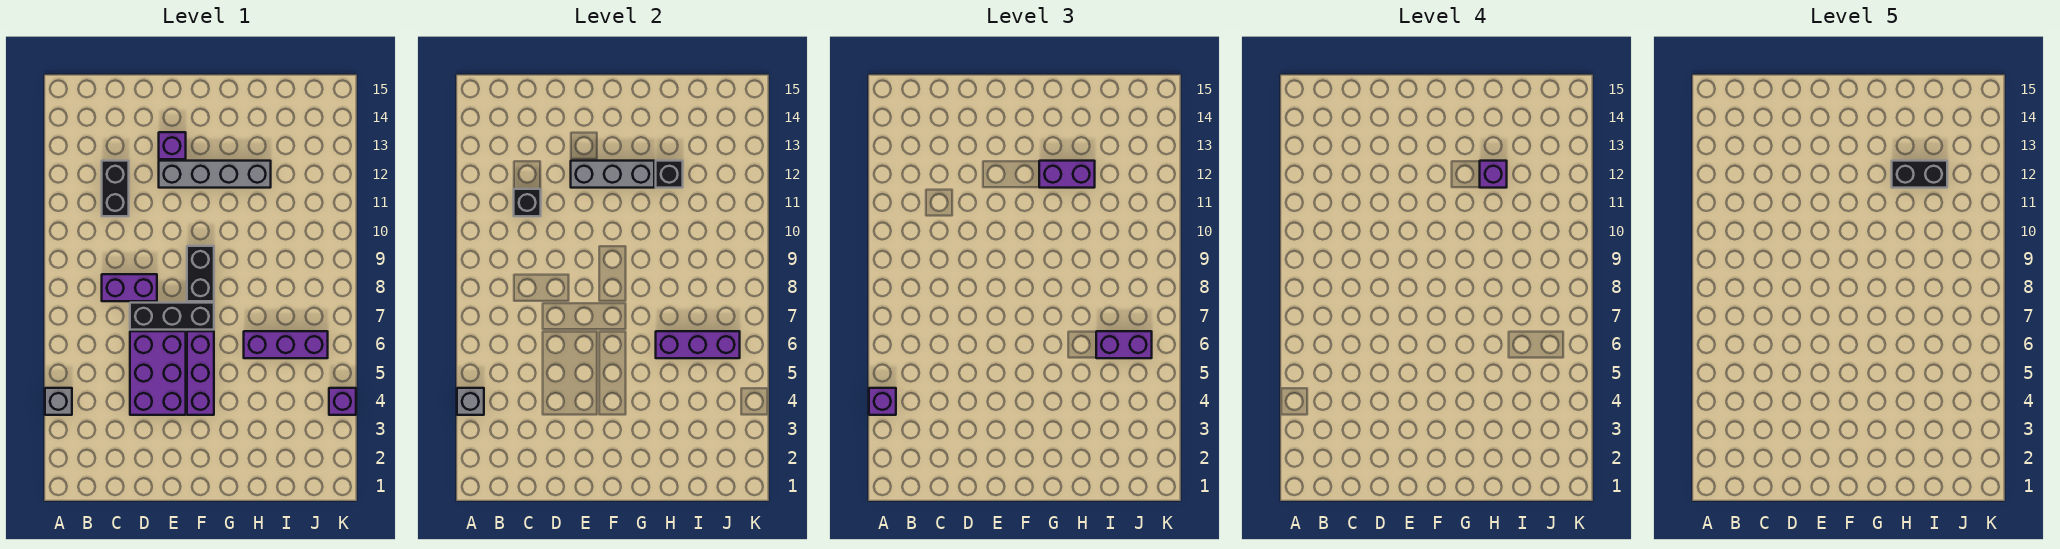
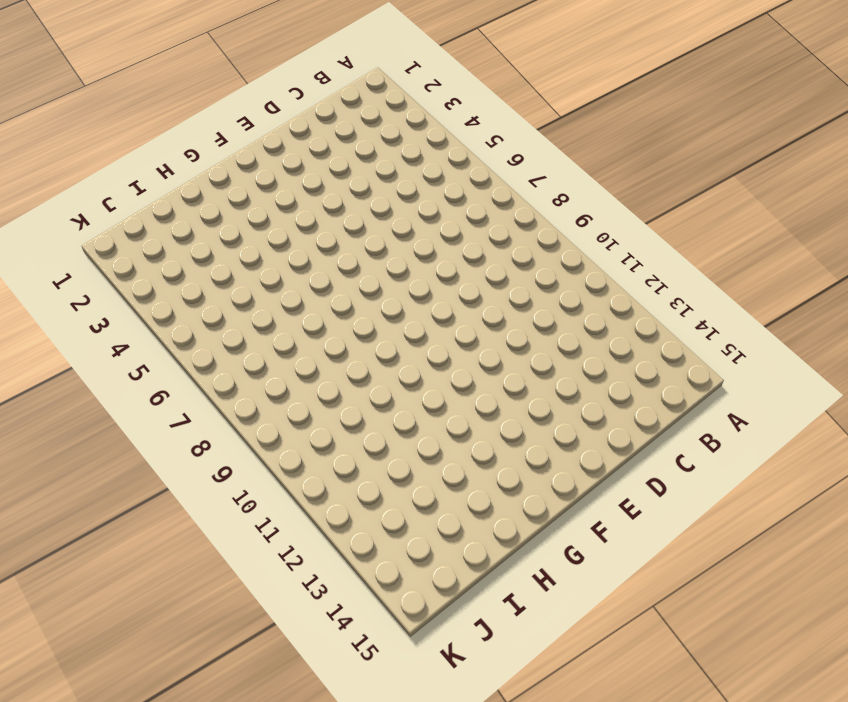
none -> grey 1x1 brick [45,388,72,415]
none -> purple 1x2 brick [102,274,157,301]
none -> black 1x2 brick [102,161,129,216]

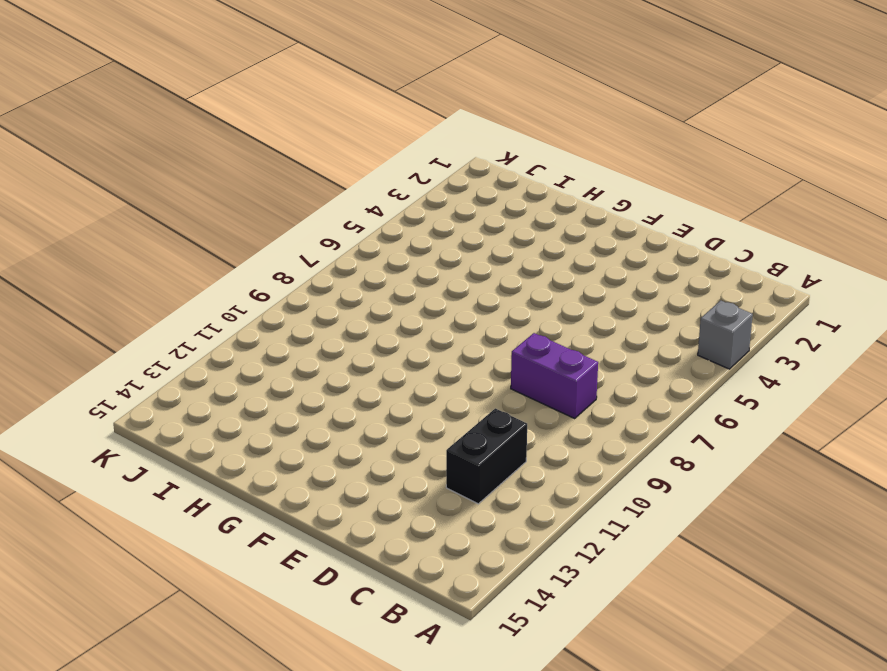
none -> purple 2x3 brick [130,331,186,415]
none -> black 1x3 brick [130,303,214,330]
none -> grey 1x4 brick [159,161,271,188]

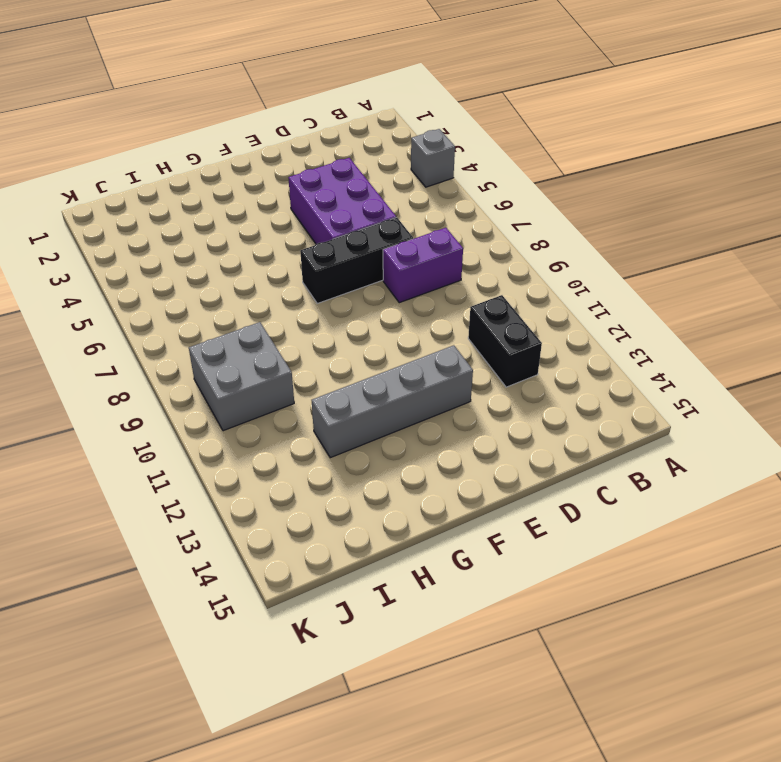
grey 2x2 brick [189,322,294,431] -> none
none -> purple 1x1 brick [159,132,186,159]
none -> purple 1x3 brick [187,331,214,415]
none -> black 1x2 brick [187,246,214,301]

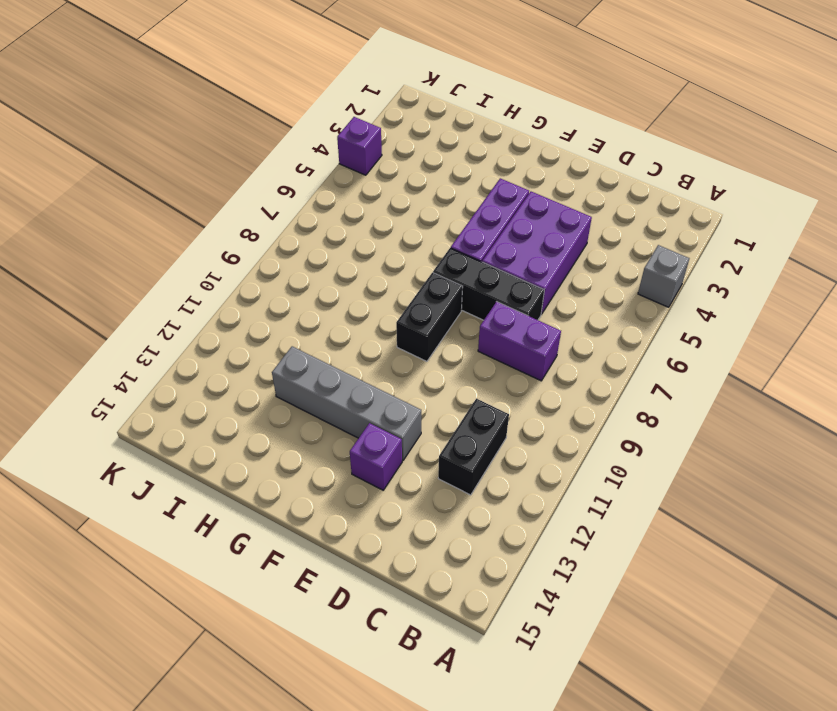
none -> purple 1x3 brick [244,331,328,358]
none -> grey 1x1 brick [457,388,484,415]
none -> black 1x1 brick [514,189,541,216]

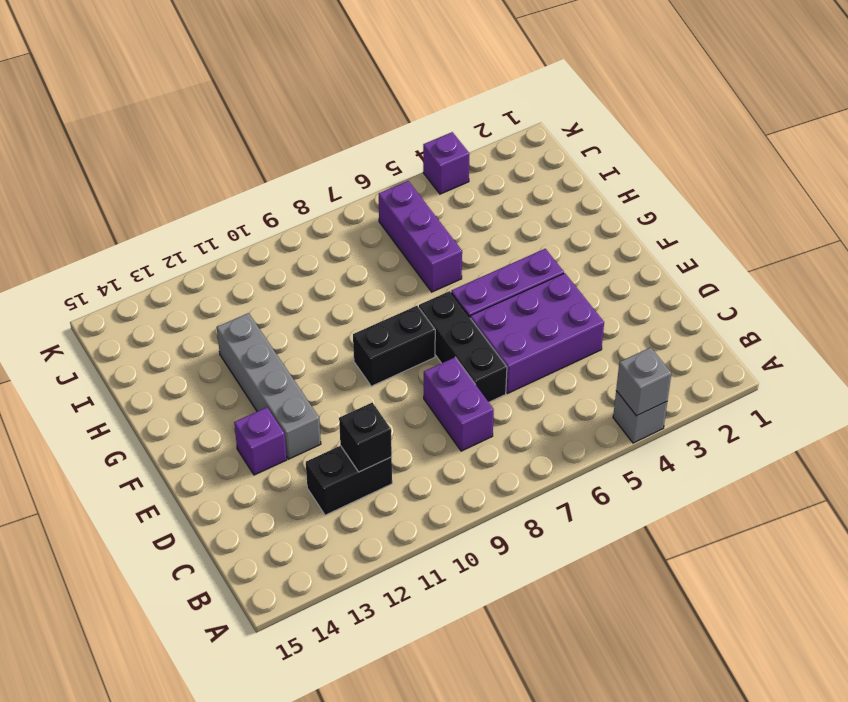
none -> grey 1x3 brick [571,161,654,188]
none -> purple 1x3 brick [656,331,740,358]
none -> black 1x1 brick [656,161,683,188]

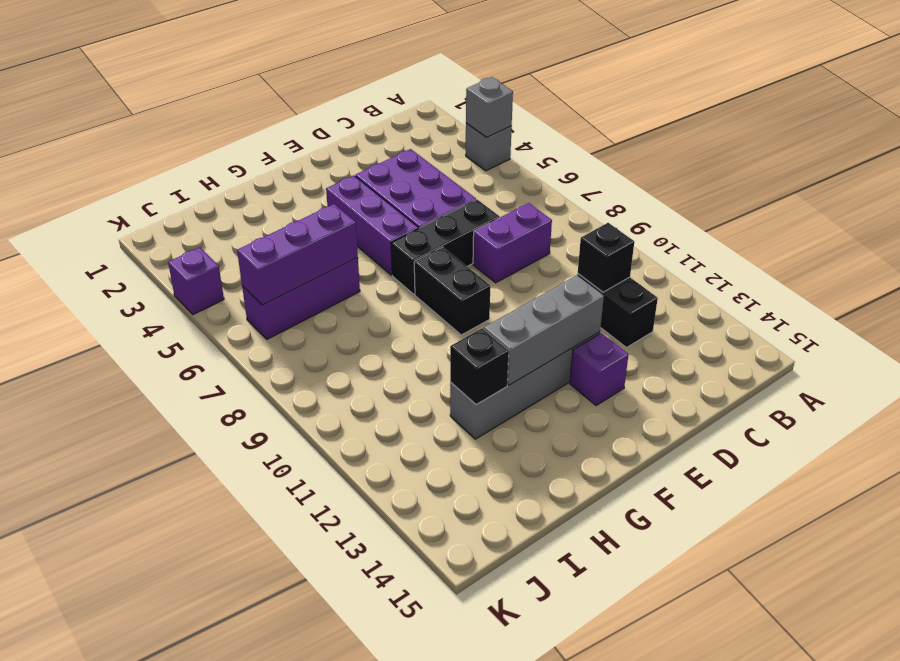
none -> purple 1x1 brick [869,388,896,415]
none -> purple 1x2 brick [1039,161,1095,188]
none -> purple 1x2 brick [1096,331,1152,358]

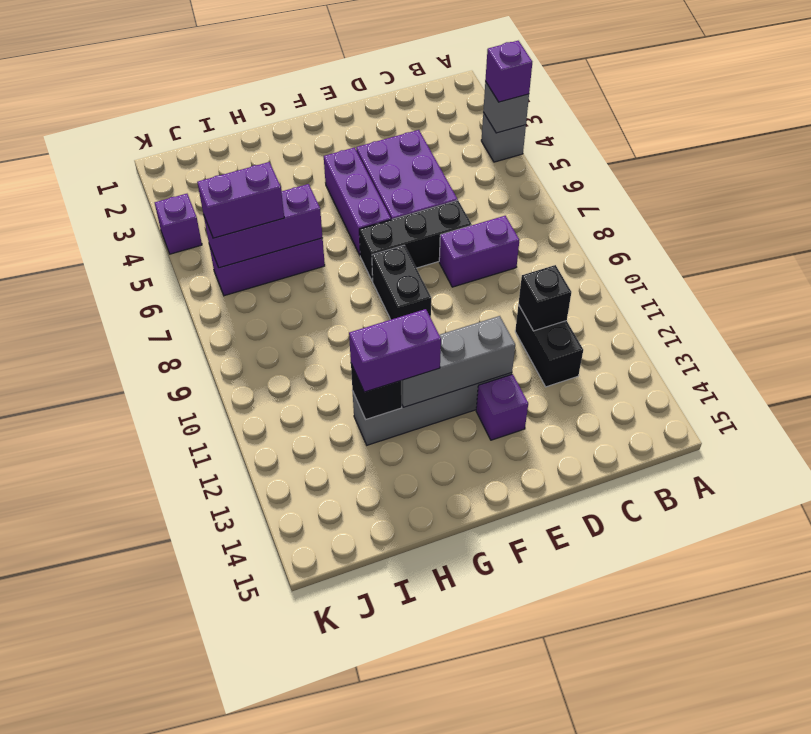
none -> purple 1x1 brick [1480,161,1507,188]
none -> black 1x2 brick [1892,161,1947,188]

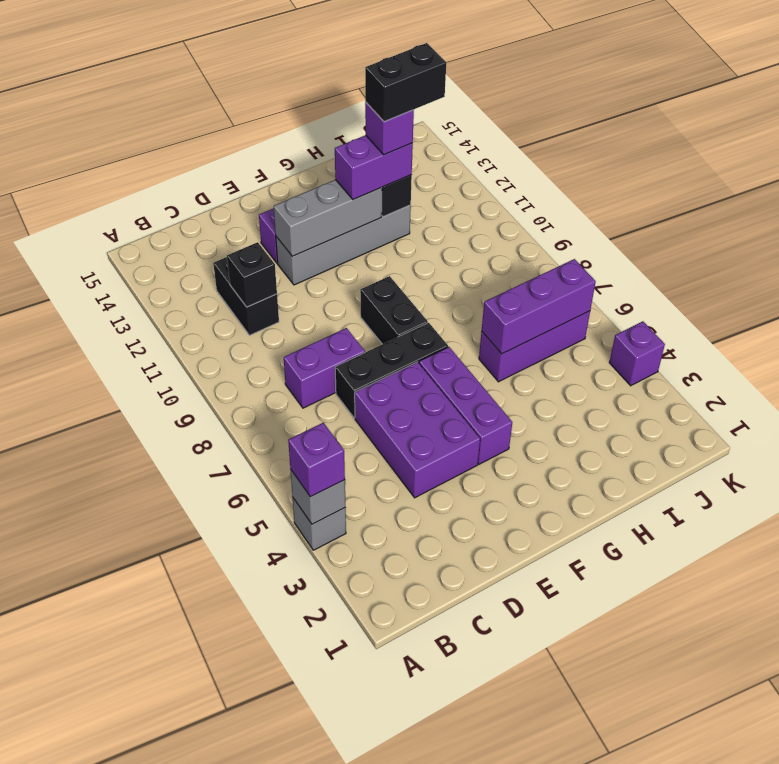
none -> purple 1x2 brick [1096,331,1152,358]

